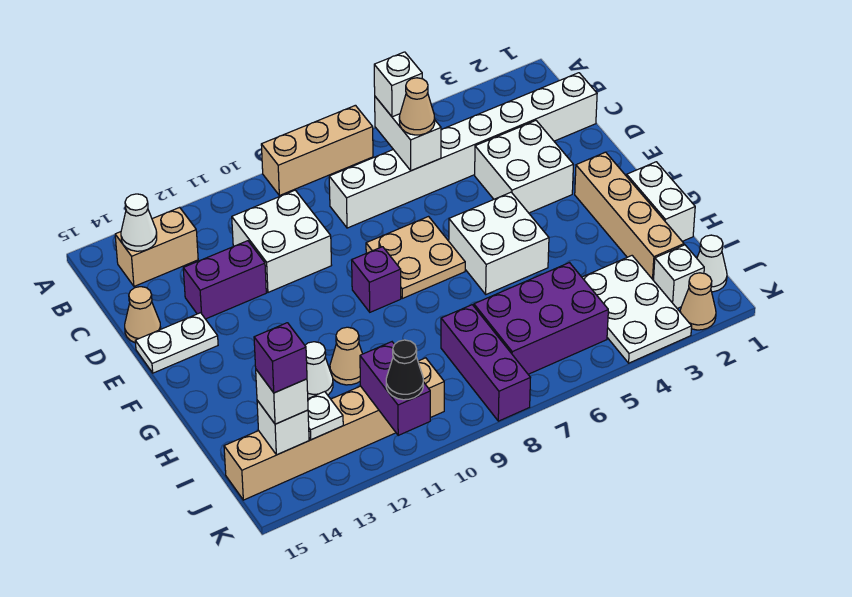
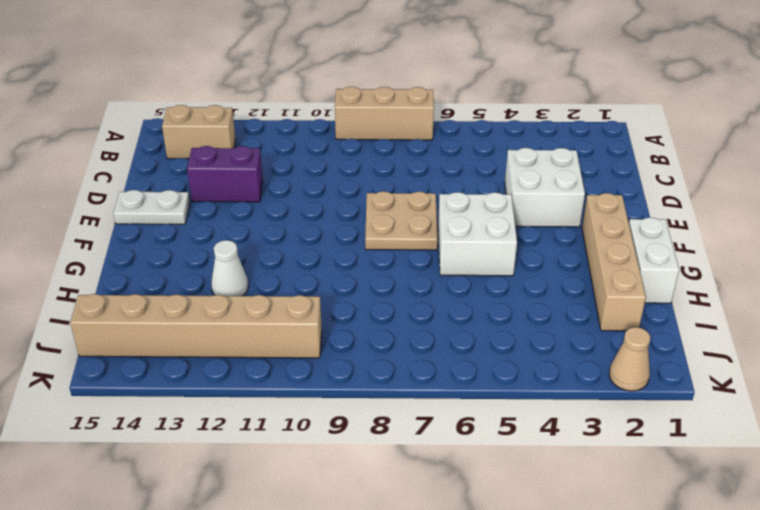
none -> white 1x8 brick [329,73,597,228]
none -> white 2x2 brick [232,190,332,292]
none -> tan 1x1 cone [125,287,161,343]
none -> purple 1x1 brick [352,247,401,312]

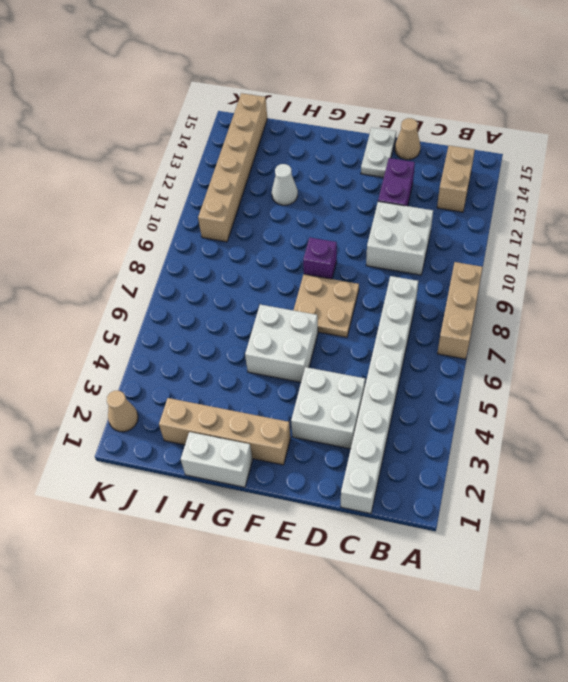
none -> tan 1x1 cone [330,327,362,385]
none -> white 2x3 plate [582,256,692,363]
none -> purple 2x3 brick [474,263,608,374]
none -> purple 1x3 brick [441,305,530,421]

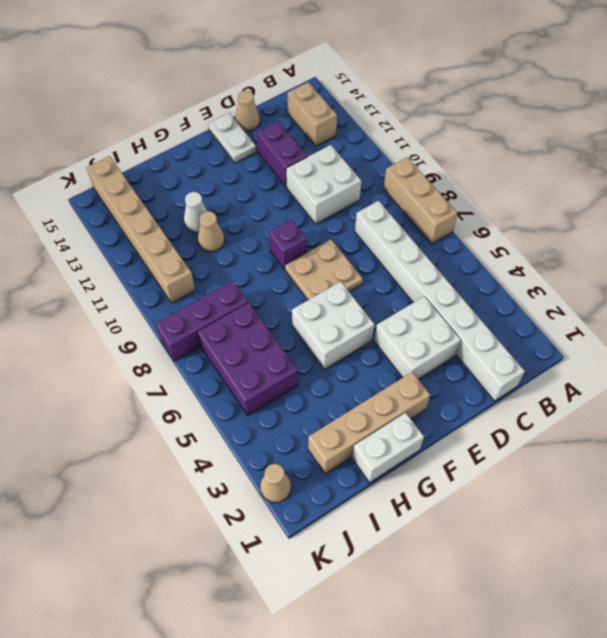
none -> white 2x3 plate [582,256,692,363]
none -> white 1x1 cone [697,235,727,292]
none -> white 1x1 brick [653,245,704,308]
none -> white 1x2 brick [375,97,441,171]

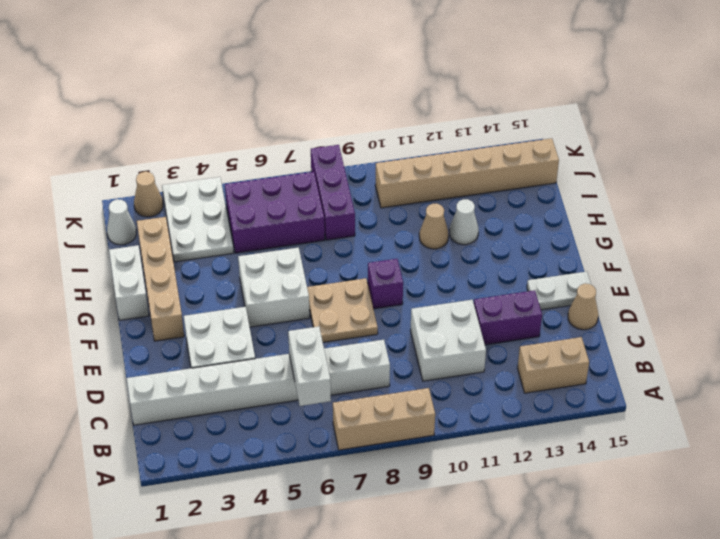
none -> white 1x1 brick [653,245,704,308]
none -> white 1x1 cone [121,194,157,251]
none -> purple 1x2 brick [360,342,430,435]
none -> white 1x1 plate [308,392,343,440]

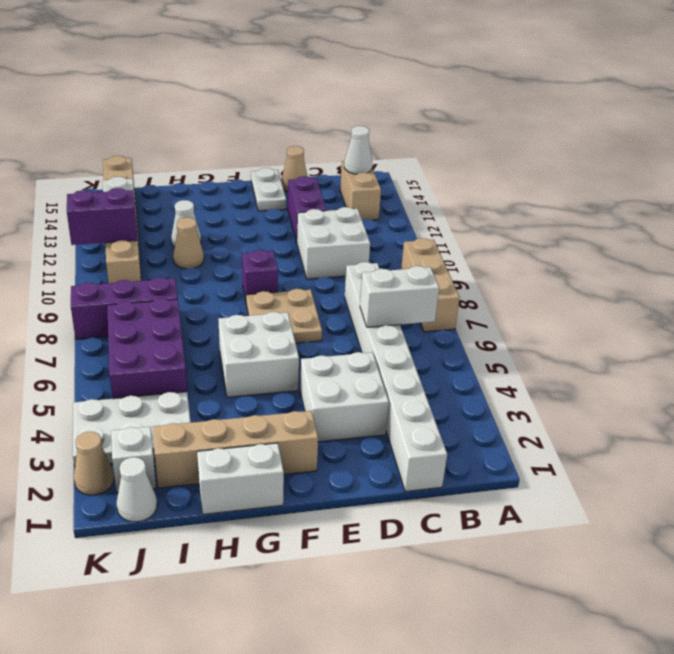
none -> white 1x1 brick [257,400,309,455]
none -> white 1x1 brick [374,52,422,117]
none -> tan 1x1 cone [399,78,435,135]
none -> white 1x1 brick [256,370,308,424]

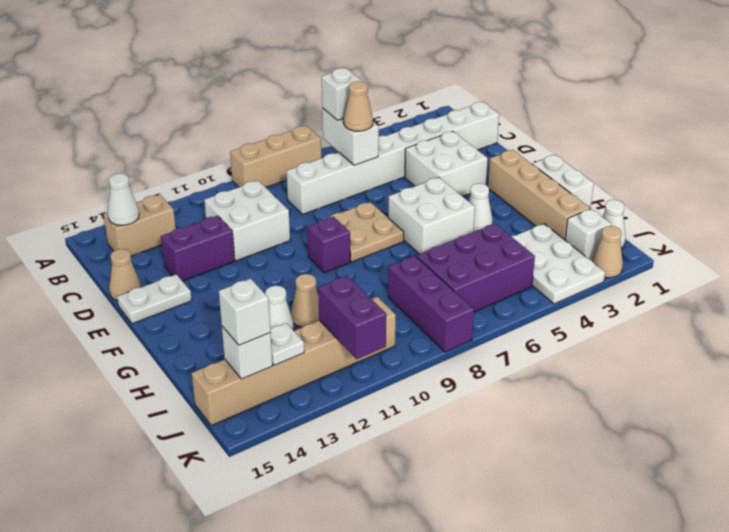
white 1x1 cone [469,183,493,232] -> none
none -> black 1x1 cone [386,340,423,400]
none -> purple 1x1 brick [254,323,307,393]

